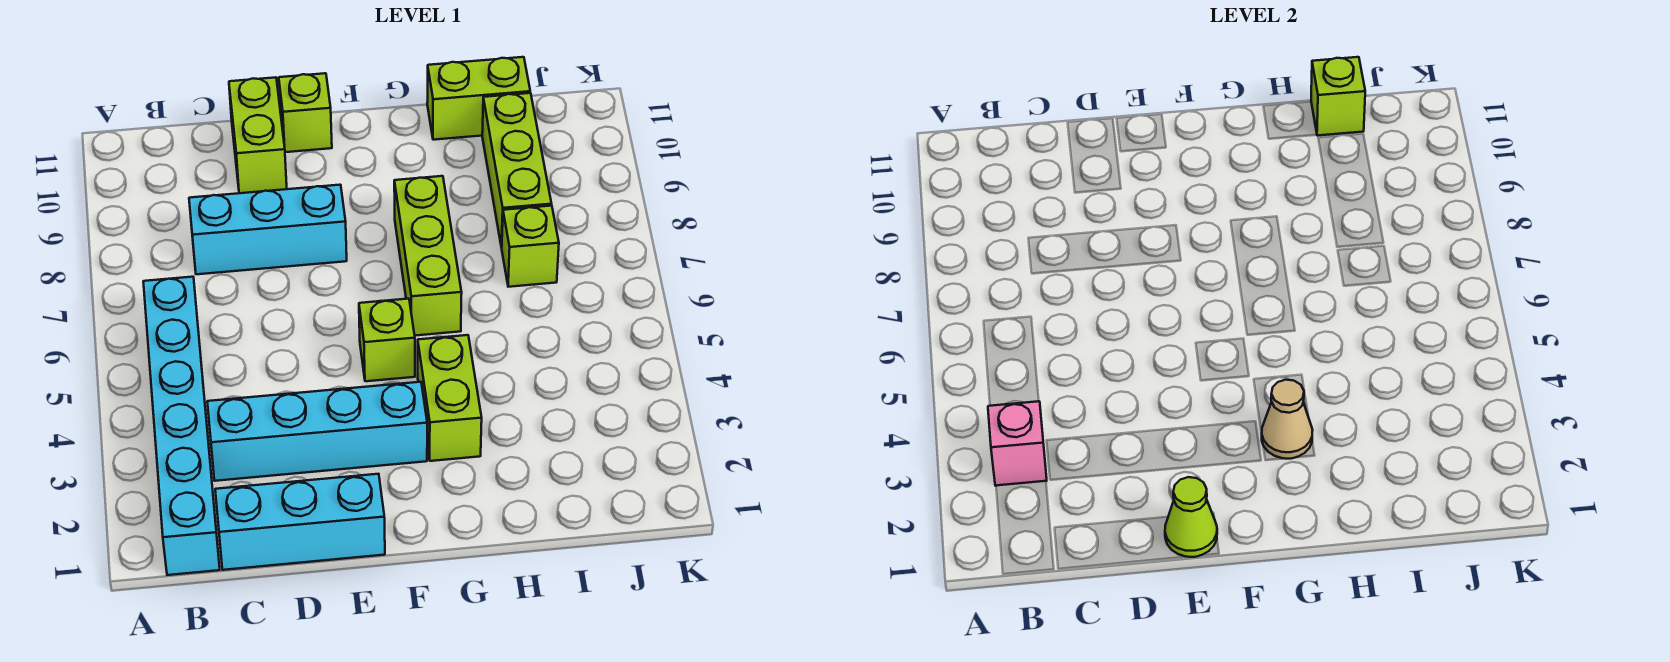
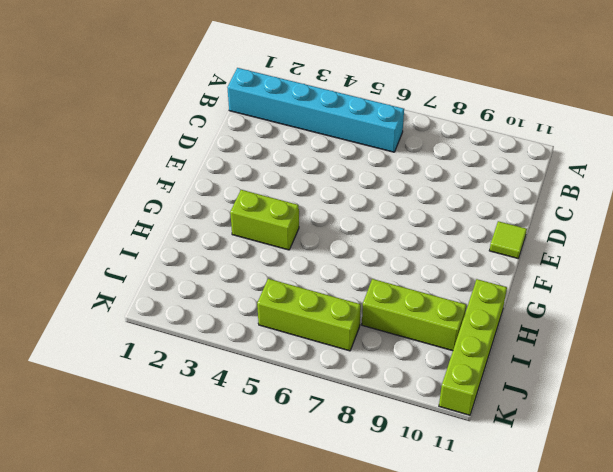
lime 1x1 tile [489,221,527,258] -> lime 1x1 brick [279,73,332,152]
lime 1x4 brick [439,279,507,415] -> lime 1x2 brick [427,57,530,140]
lime 1x3 brick [257,279,361,351] -> lime 1x3 brick moved to [394,176,462,336]
none -> cyan 1x3 brick [215,474,385,570]
none -> cyan 1x4 brick [207,382,427,481]
none -> cyan 1x3 brick [189,185,347,274]

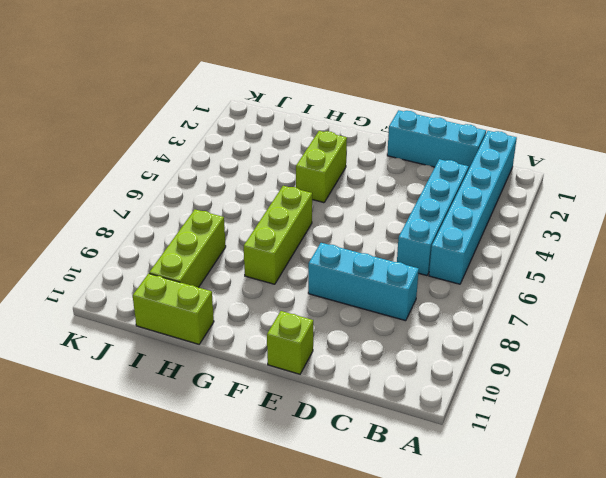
cyan 1x4 brick [397,159,469,276] -> cyan 1x4 brick turned to [207,382,427,481]
none -> lime 1x2 brick [229,77,287,193]
none -> lime 1x1 brick [359,299,415,381]
none -> lime 1x1 brick [502,206,559,287]

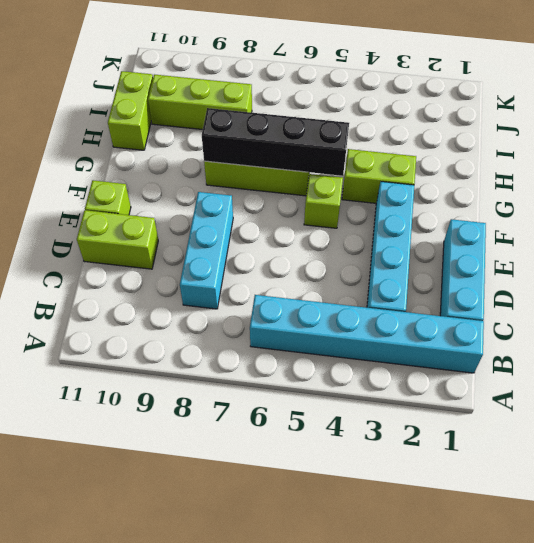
black 1x4 brick [202,108,349,176] -> none
none -> lime 1x1 brick [502,206,559,287]
none -> pink 1x1 brick [988,401,1047,486]
none -> lime 1x1 cone [1165,477,1217,557]

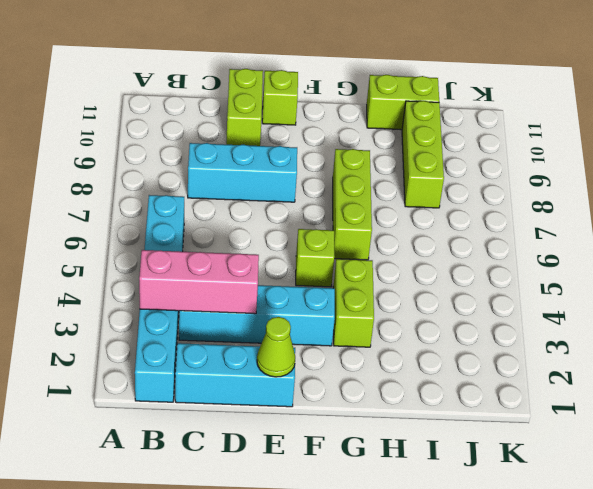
pink 1x3 brick [139,250,259,314] -> pink 1x1 brick [988,401,1047,486]
none -> lime 1x1 brick [502,206,559,287]
none -> tan 1x1 cone [1262,380,1313,459]
none -> lime 1x1 brick [1311,57,1365,136]

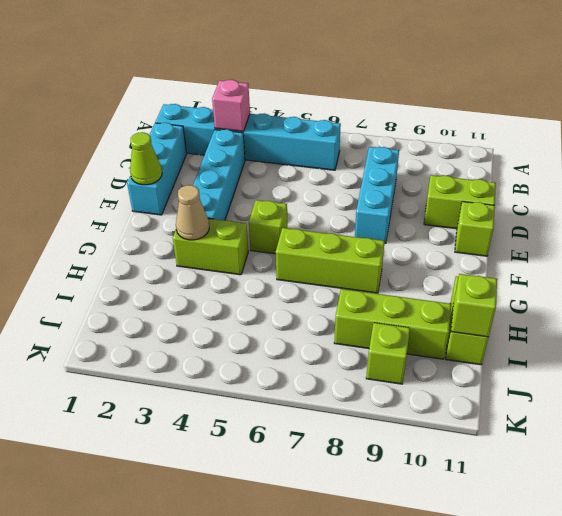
lime 1x1 brick [366,323,410,384] -> lime 1x1 brick moved to [502,206,559,287]

